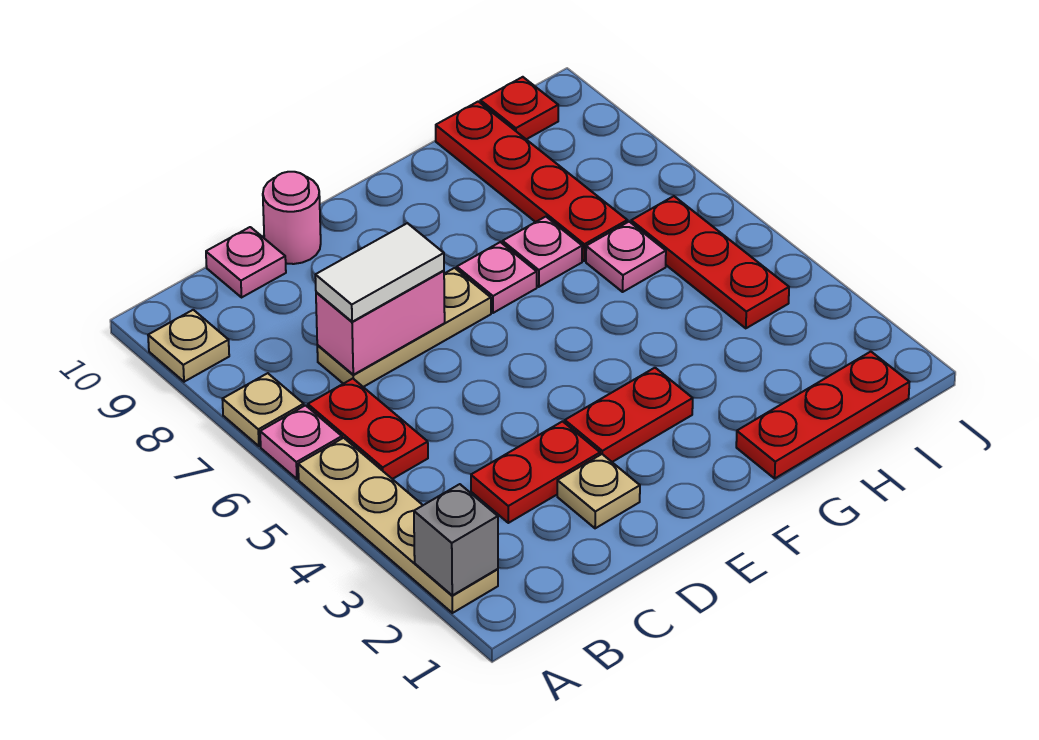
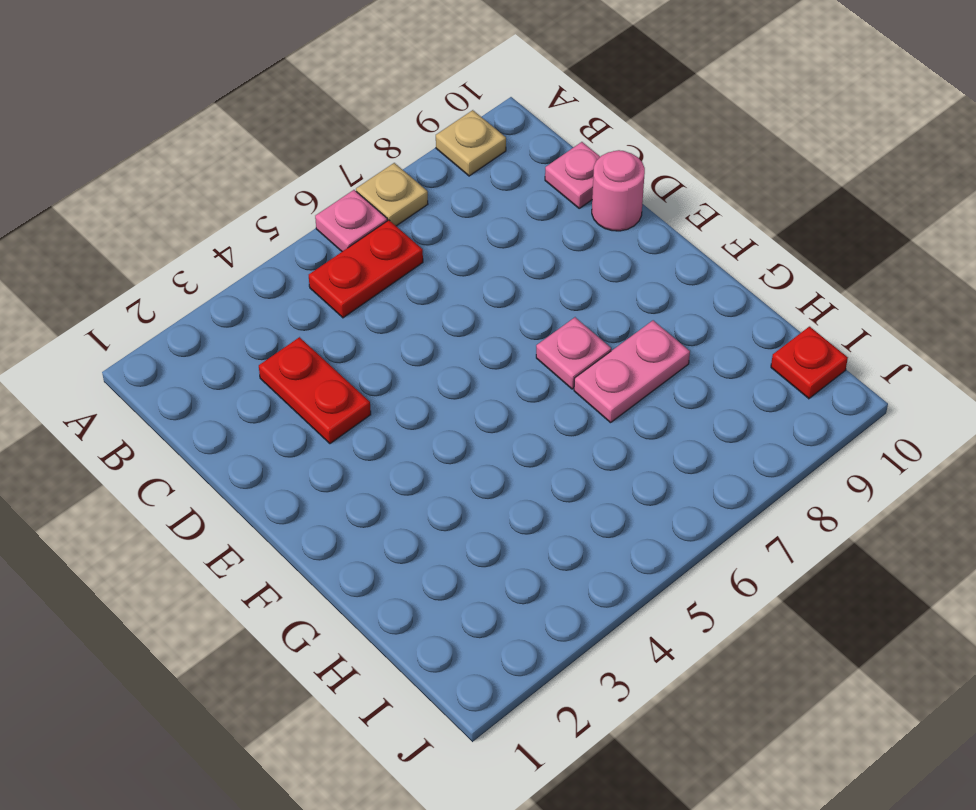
pink 1x2 plate [574,320,690,423] -> pink 1x1 plate [503,217,582,287]
none -> tan 1x4 plate [298,438,498,613]
none -> tan 1x3 plate [317,268,491,387]
none -> tan 1x1 plate [557,454,640,528]

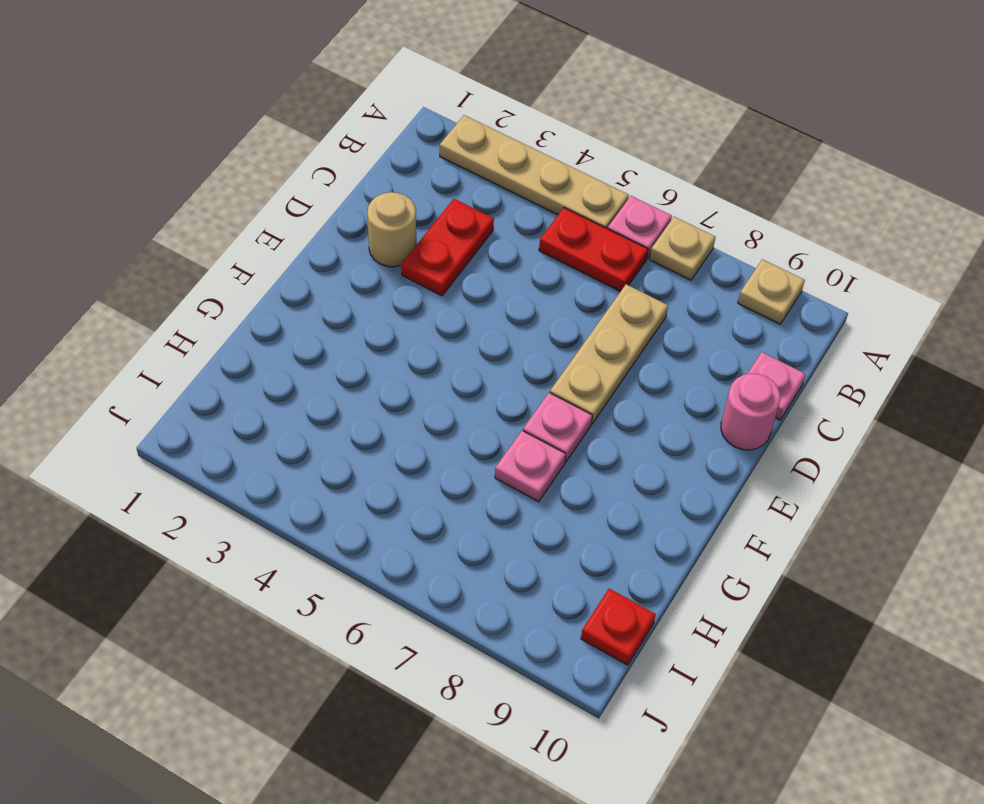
tan 1x1 round brick [367,192,416,267] -> tan 1x1 plate [557,454,640,528]
none -> red 1x2 plate [565,368,693,462]
none -> red 1x3 plate [736,352,909,478]
none -> pink 1x1 plate [586,222,666,292]

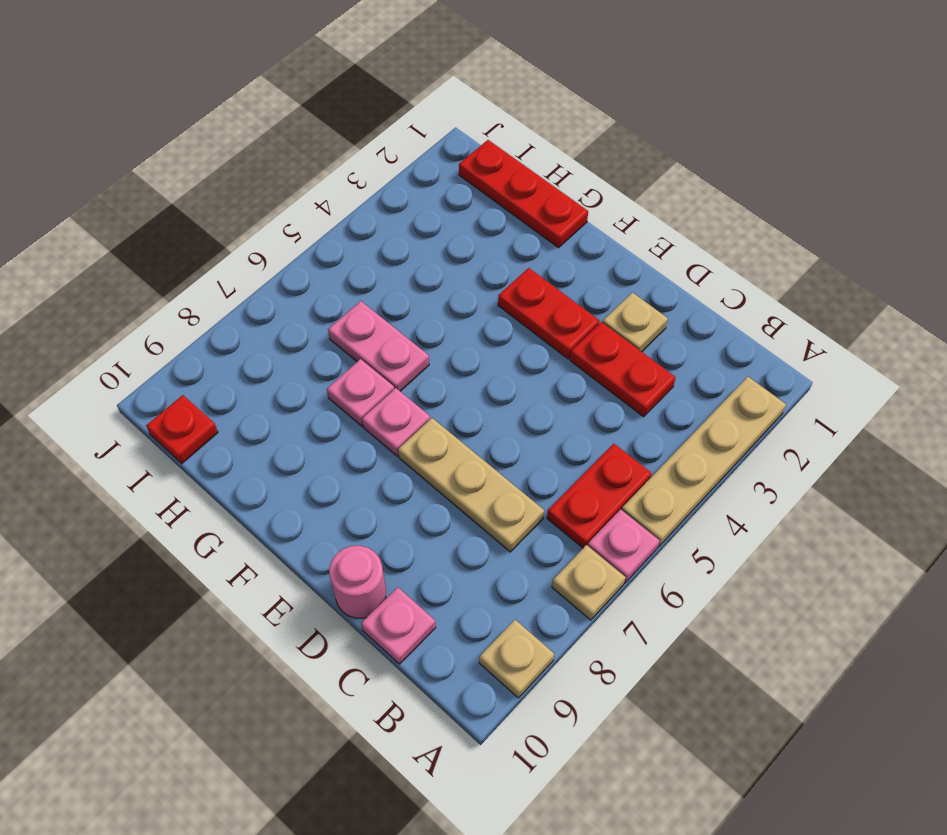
pink 1x2 plate [328,301,429,391] -> pink 1x1 plate [586,222,666,292]
none -> red 1x4 plate [436,101,627,261]
none -> red 1x3 plate [631,196,789,328]
none -> grey 1x1 brick [414,484,498,595]

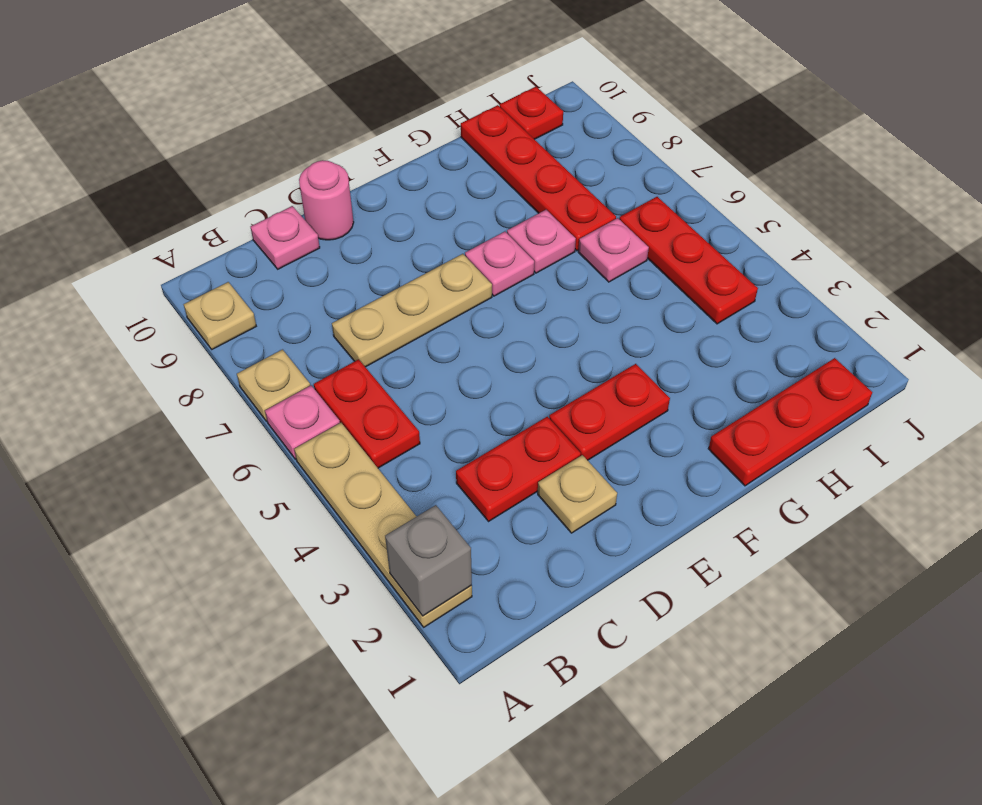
none -> pink 1x2 brick [316,271,445,375]
none -> white 1x2 tile [315,223,444,322]

